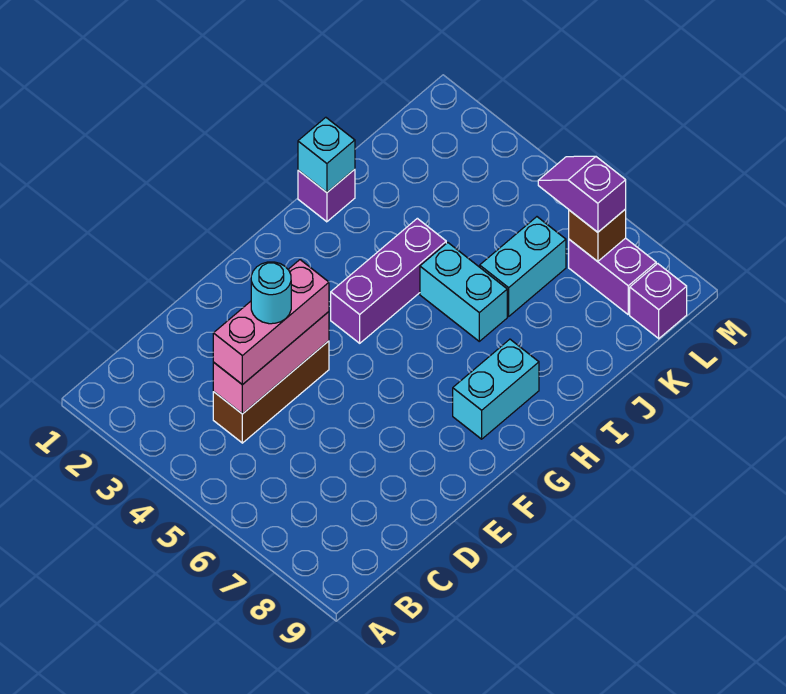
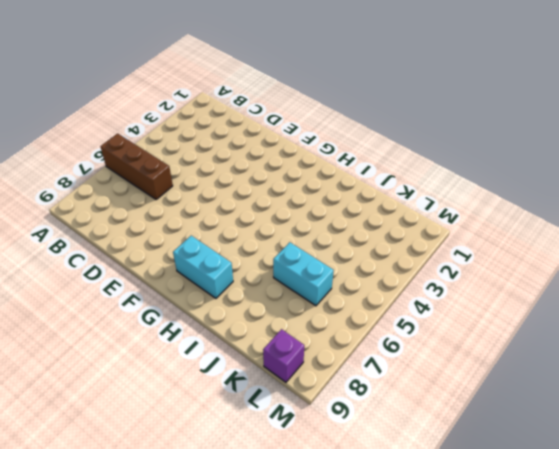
brown 1x3 brick [100,133,173,200] -> brown 1x3 brick moved to [213,341,329,443]
none -> purple 1x3 brick [331,218,446,343]
none -> purple 1x1 brick [298,169,355,222]
none -> cyan 1x2 brick [420,243,507,341]

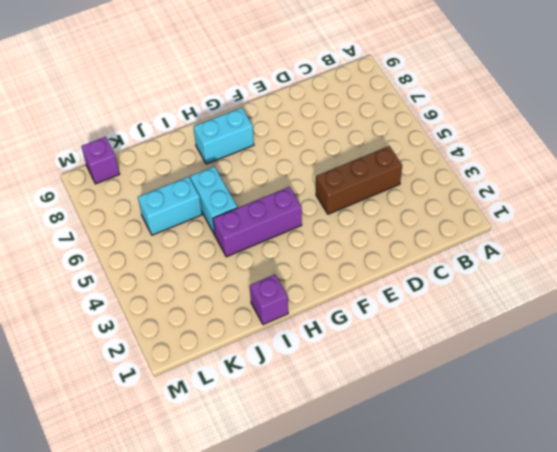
none -> purple 1x2 brick [569,238,656,314]
none -> pink 1x3 brick [213,312,329,414]
none -> cyan 1x1 brick [298,117,355,192]

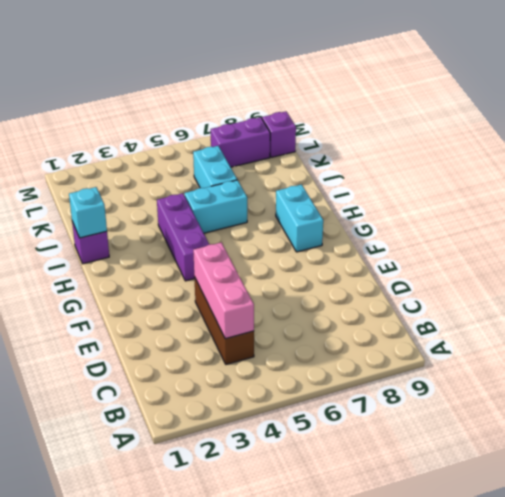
none -> brown 1x1 brick [569,209,626,261]
none -> pink 1x3 brick [213,260,329,385]
none -> purple 1x2 slope [538,156,626,232]

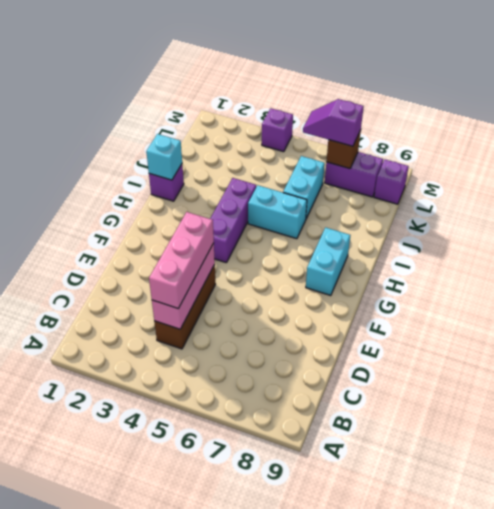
purple 1x1 brick [262,108,293,152] -> none
none -> cyan 1x1 round brick [251,262,291,324]

